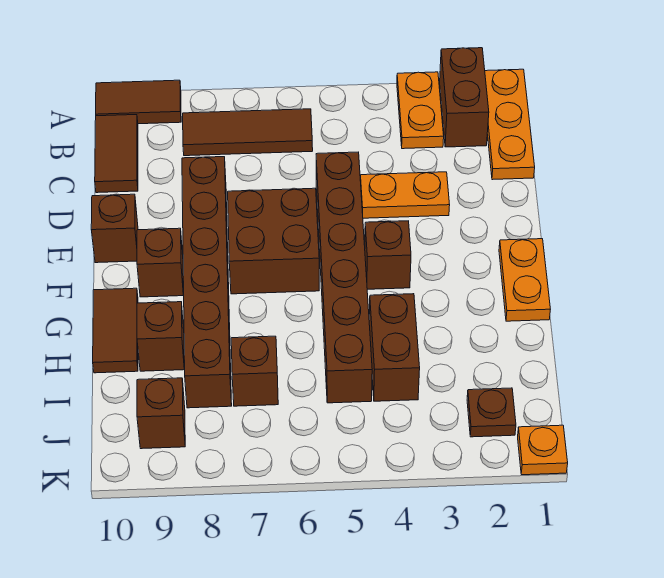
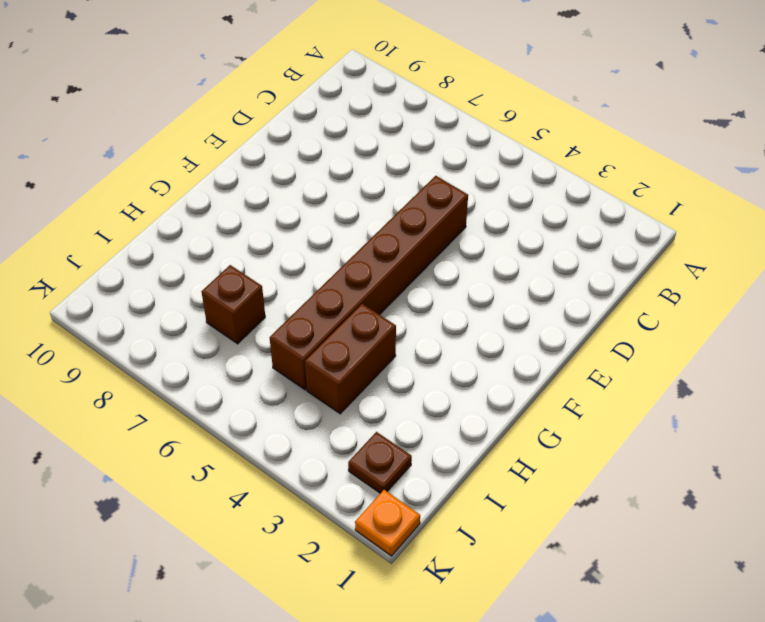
none -> orange 1x3 plate [485,69,535,180]
none -> brown 1x2 brick [440,48,489,147]
none -> orange 1x2 plate [397,72,444,149]

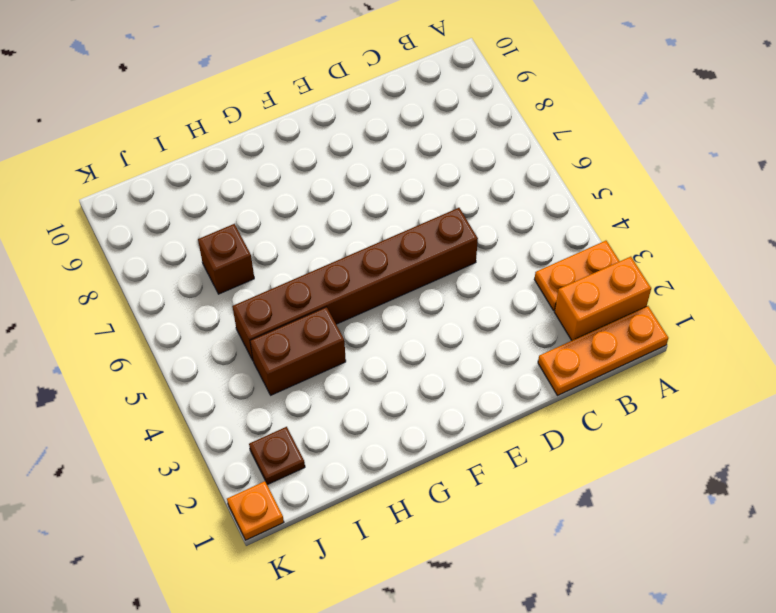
orange 1x2 brick [554,257,651,340] -> brown 1x2 brick [440,48,489,147]
none -> brown 1x2 tile [96,80,181,124]
none -> brown 1x3 tile [183,109,313,156]
none -> brown 1x2 tile [95,115,138,193]

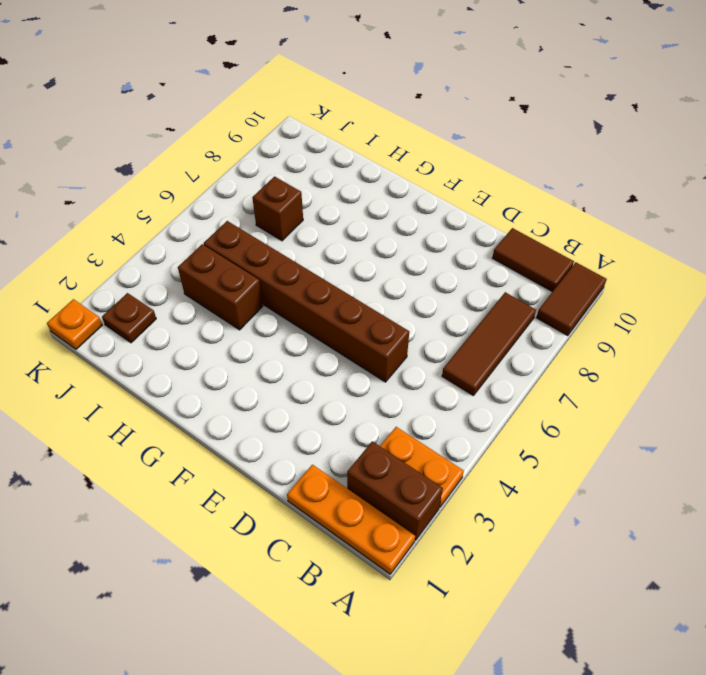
none -> orange 1x2 plate [360,172,450,218]
none -> brown 1x6 brick [182,157,232,408]
none -> brown 2x2 brick [228,188,319,294]

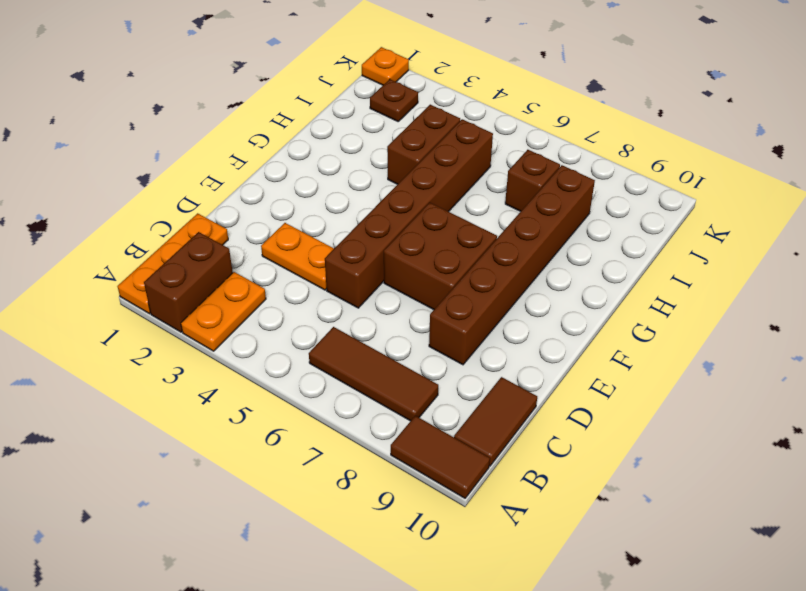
none -> brown 1x1 brick [91,194,138,263]
none -> orange 1x2 plate [499,239,550,321]
none -> brown 1x1 brick [365,221,411,289]

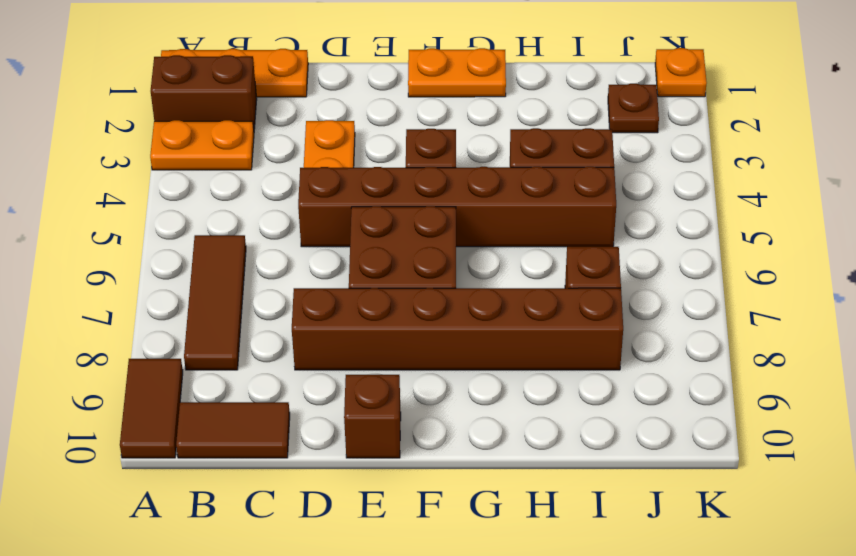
none -> brown 1x1 brick [137,228,183,297]
none -> brown 1x2 tile [93,288,138,373]
none -> brown 1x1 brick [137,302,184,371]

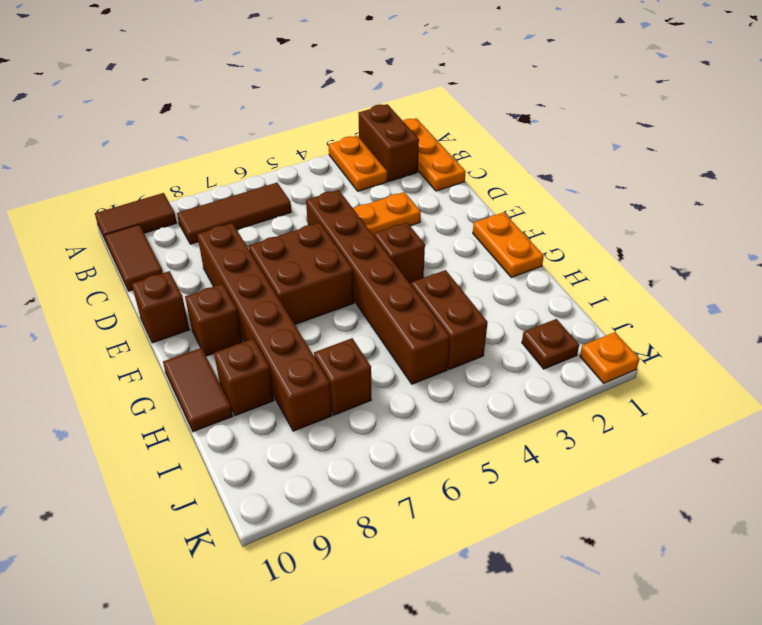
none -> brown 1x1 brick [137,378,185,449]

